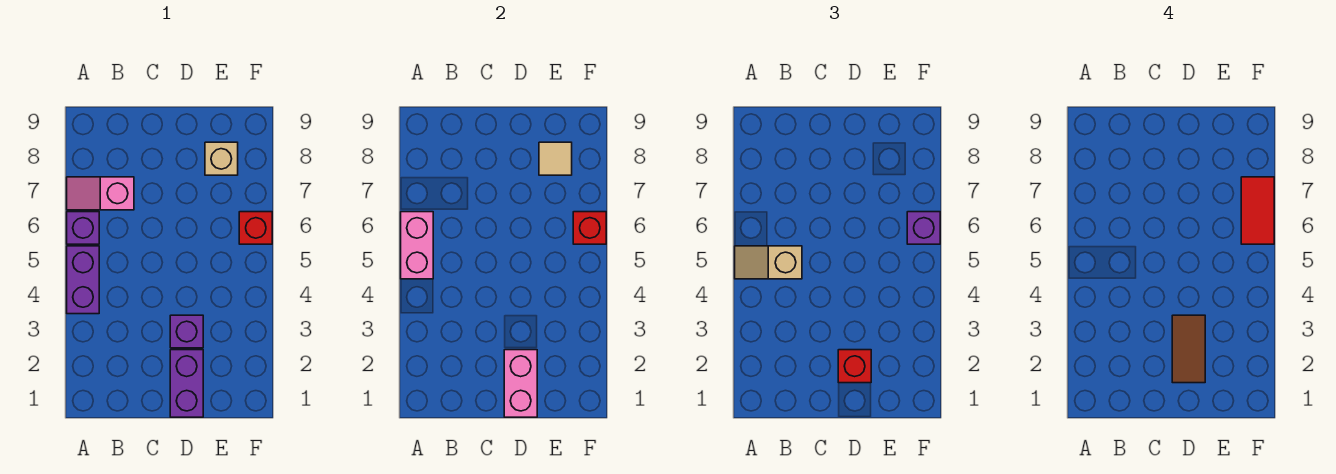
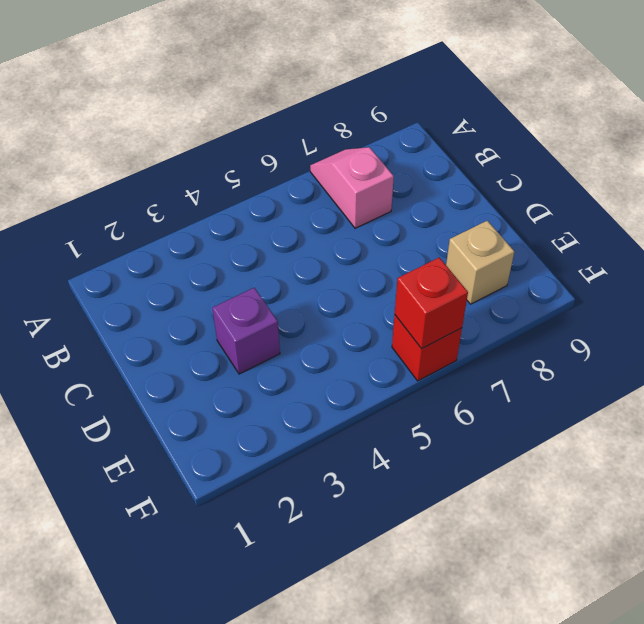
none -> purple 1x2 brick [67,246,99,314]
none -> purple 1x1 brick [67,212,99,244]
none -> purple 1x2 brick [170,350,203,417]

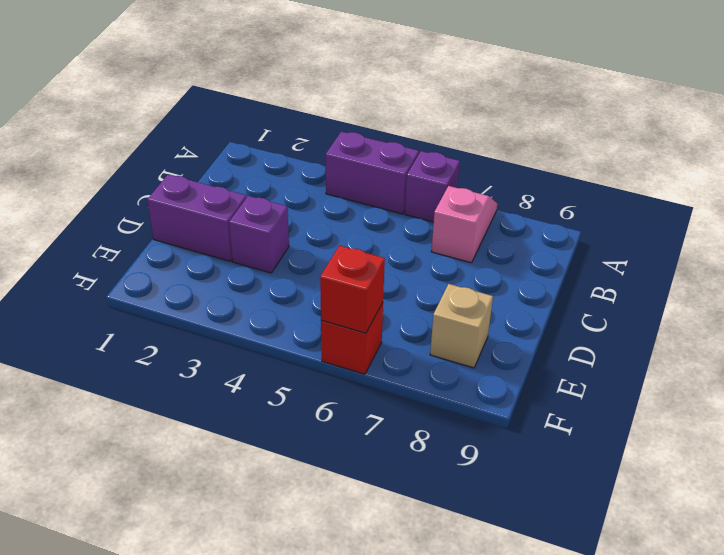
none -> pink 1x2 brick [401,212,433,279]
none -> pink 1x2 brick [504,350,537,417]
none -> tan 1x1 tile [539,142,572,175]

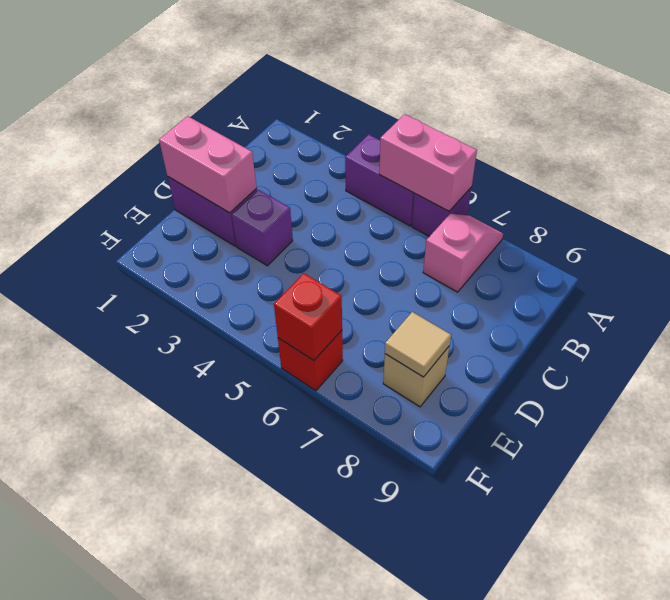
none -> tan 1x2 slope [735,246,802,279]
none -> red 1x1 brick [838,350,871,383]
none -> purple 1x1 brick [907,212,940,244]

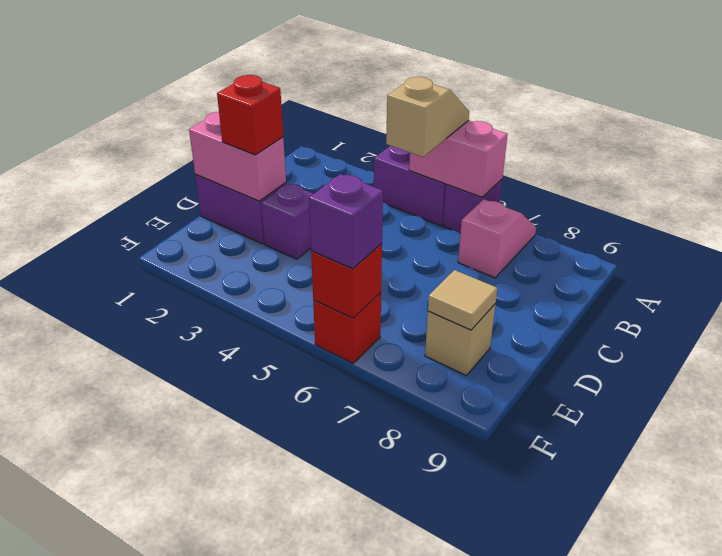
none -> brown 1x2 tile [1172,315,1205,383]
none -> red 1x2 tile [1241,177,1274,244]

